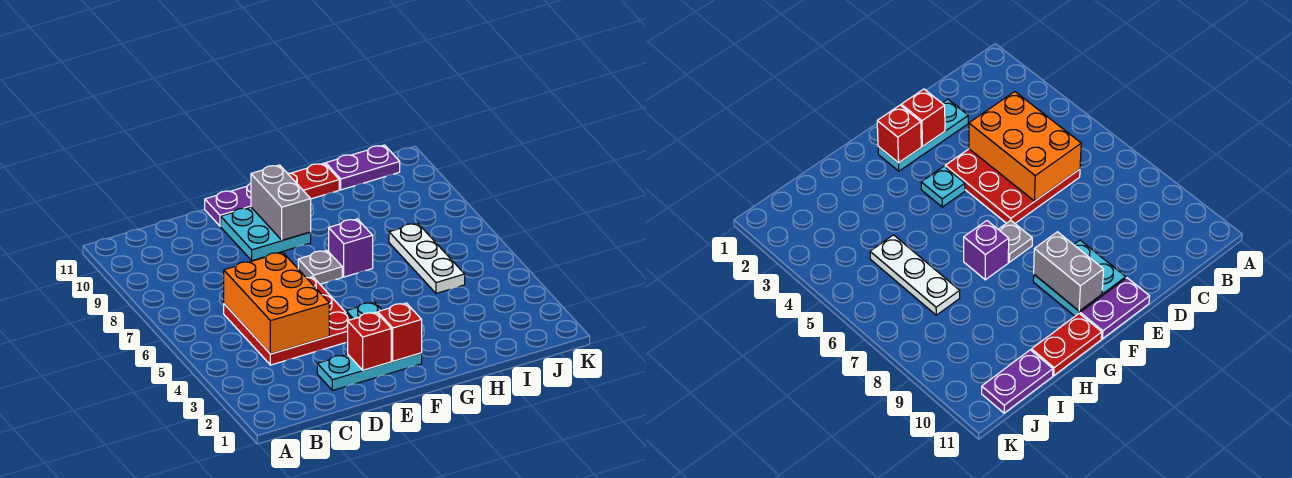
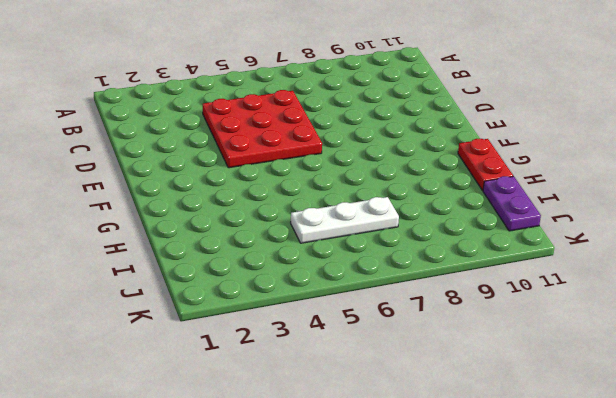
none -> cyan 1x3 plate [317,353,422,391]
none -> cyan 2x2 plate [221,207,311,261]
none -> purple 1x2 plate [205,184,251,226]

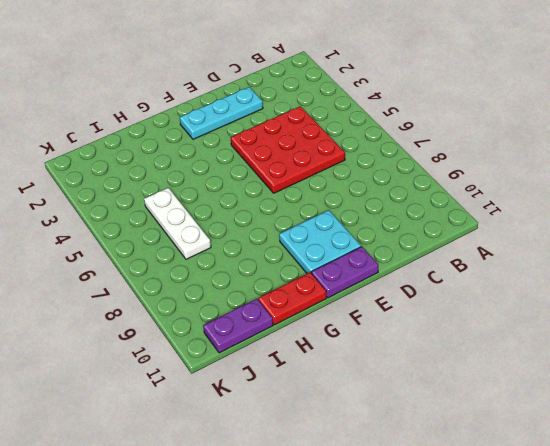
none -> cyan 1x1 plate [346,302,382,319]
none -> grey 1x1 plate [298,251,342,284]
none -> purple 1x1 brick [329,219,373,277]

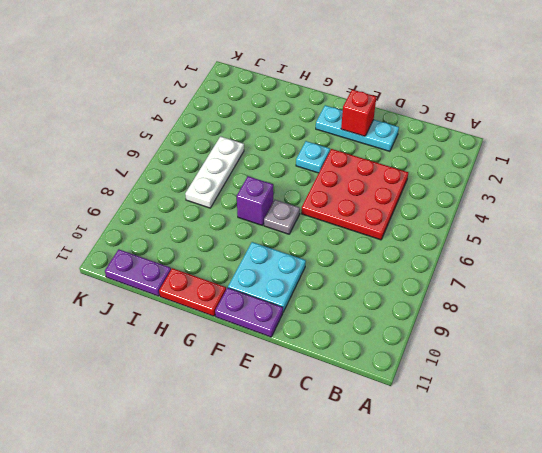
none -> orange 2x3 brick [224,252,329,354]
none -> red 1x1 brick [378,303,422,361]
none -> grey 1x2 brick [251,165,311,240]

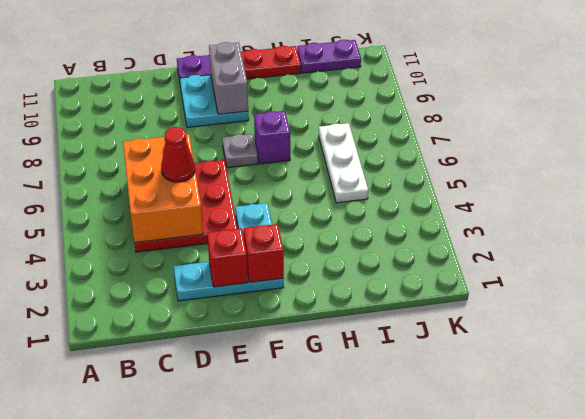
red 1x1 cone [161,127,195,182] -> none

